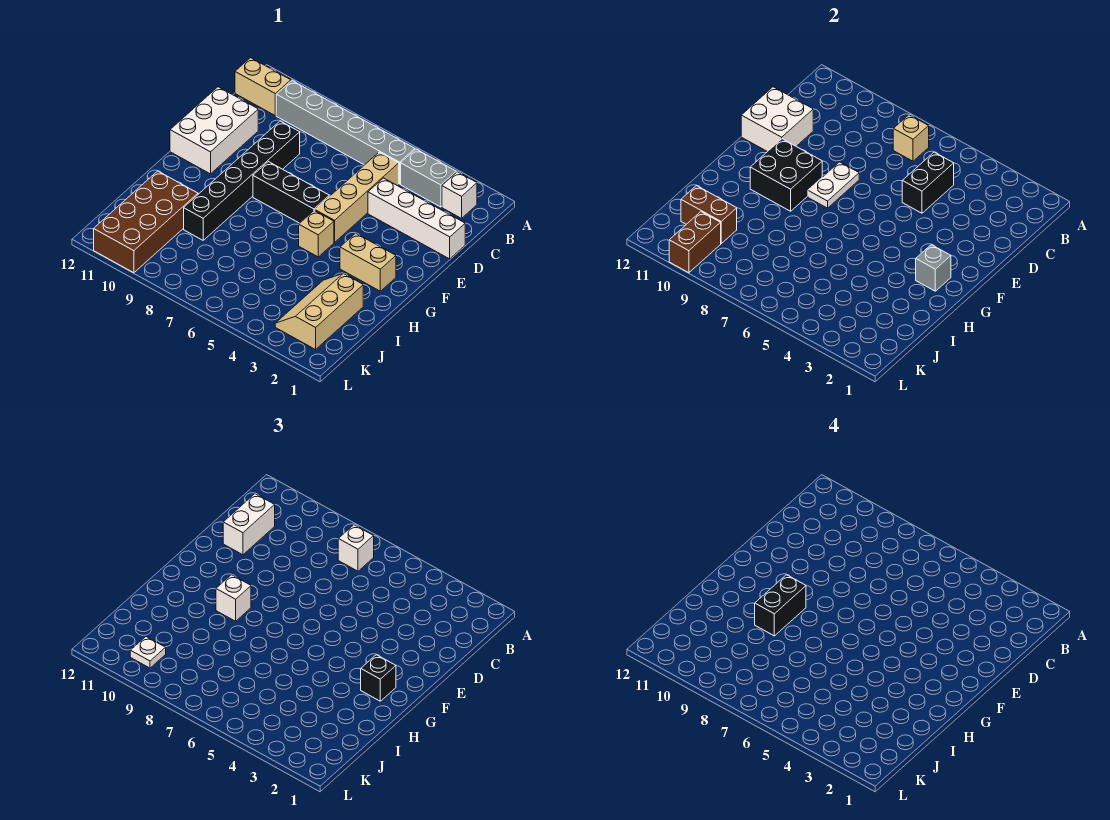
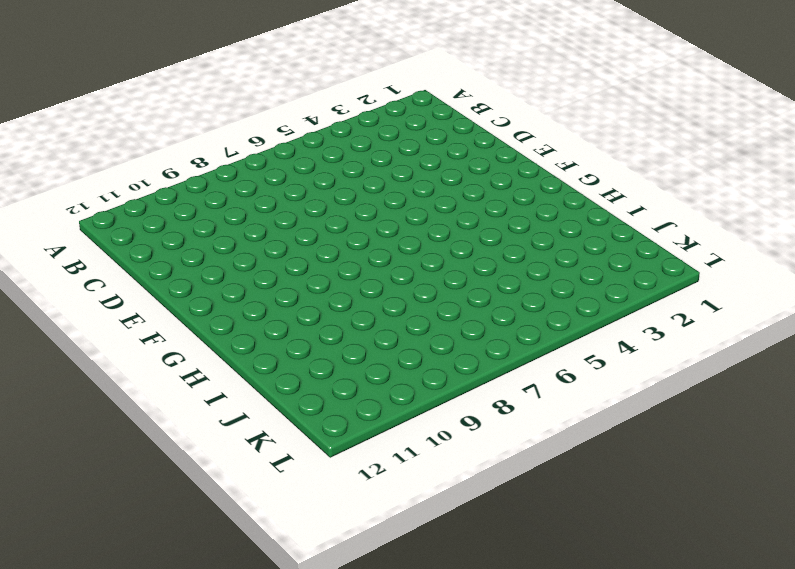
none -> white 1x1 brick [442,172,477,218]
none -> grey 1x2 brick [401,149,456,207]
none -> grey 1x6 brick [276,81,415,184]

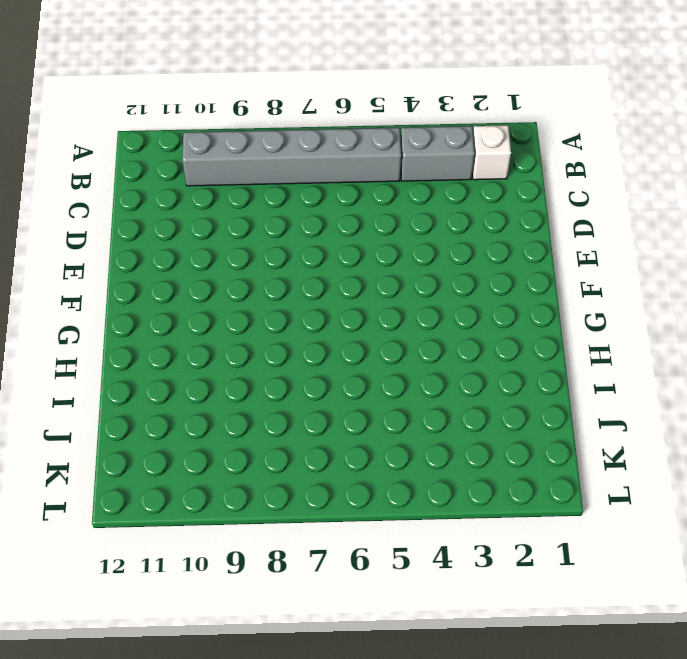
none -> tan 1x2 brick [235,58,291,115]
none -> tan 1x4 brick [315,152,399,242]
none -> white 1x4 brick [368,178,465,259]

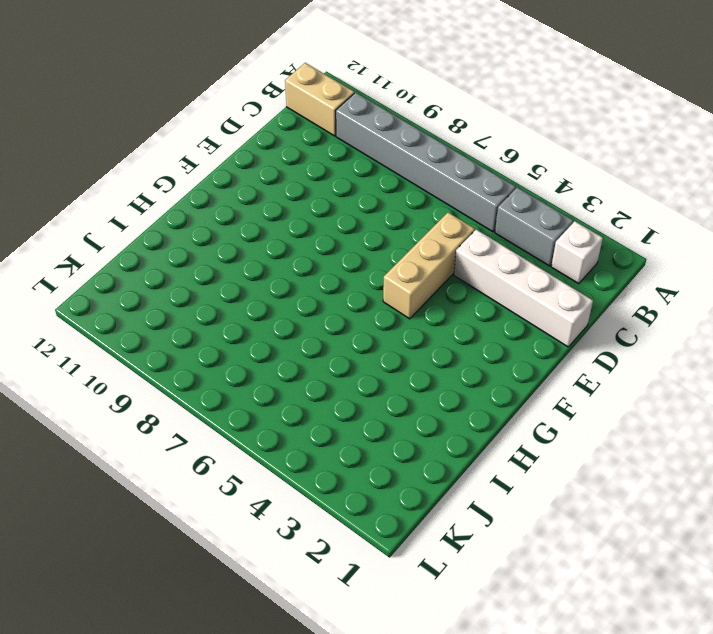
tan 1x3 brick [383,212,475,319] -> tan 1x4 brick [315,152,399,242]
none -> black 1x6 brick [184,121,300,240]
none -> white 2x3 brick [170,87,258,174]
none -> black 1x3 brick [253,162,329,223]

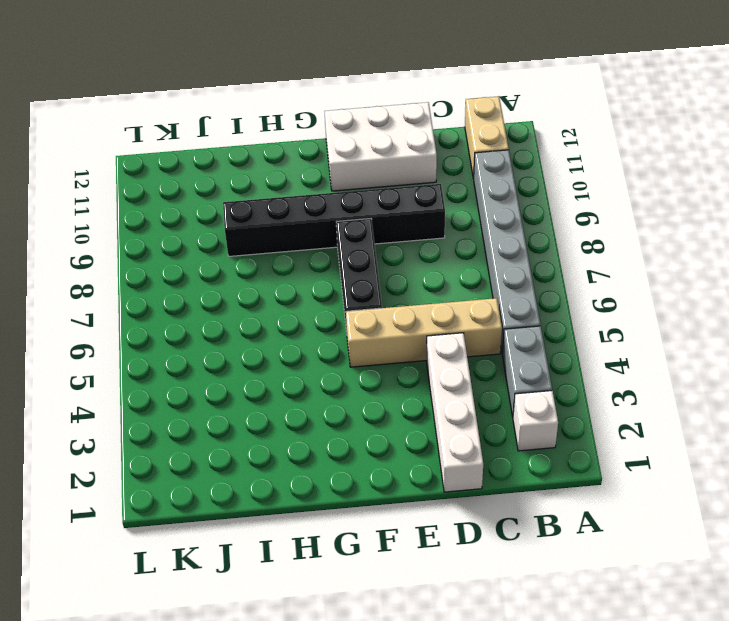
none -> tan 1x2 brick [340,233,396,291]
none -> tan 1x1 brick [299,210,334,257]
none -> tan 2x3 slope [275,273,363,349]

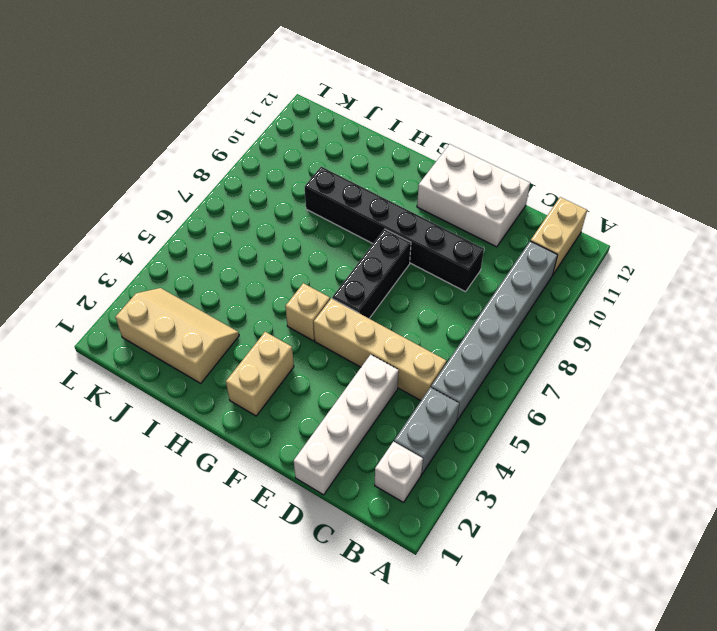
none -> brown 2x4 brick [94,171,198,273]
none -> tan 1x1 brick [893,115,929,161]
none -> black 1x2 brick [902,152,954,213]

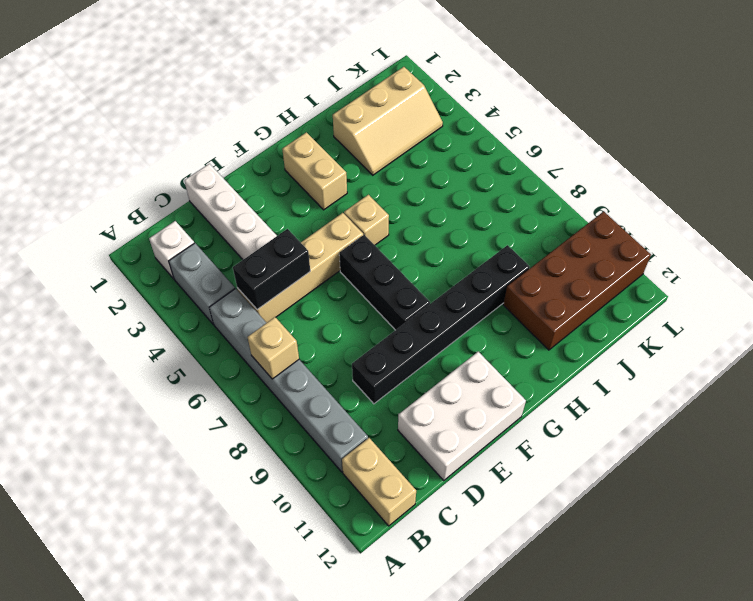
none -> white 2x2 brick [741,87,813,152]
none -> white 1x2 plate [808,162,859,208]
none -> black 2x2 brick [750,139,822,211]

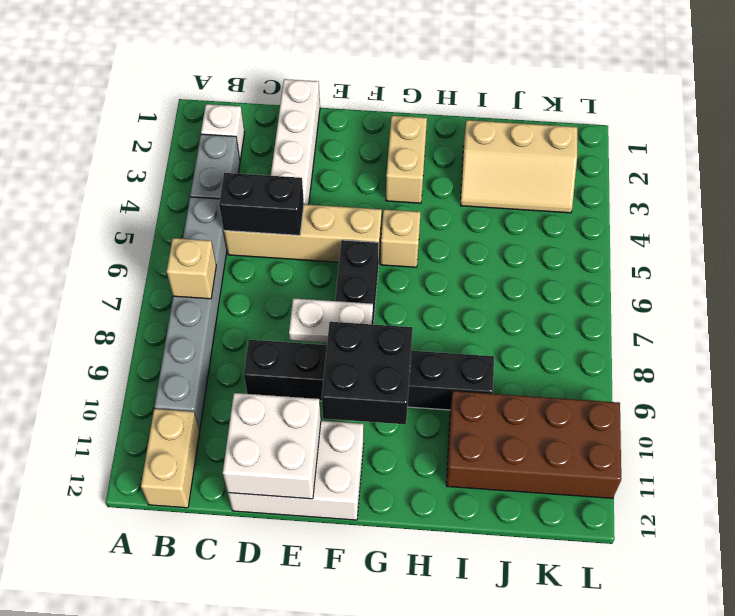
none -> grey 1x1 brick [916,245,951,291]
none -> brown 1x2 brick [681,186,737,243]
none -> brown 1x2 brick [669,212,721,273]

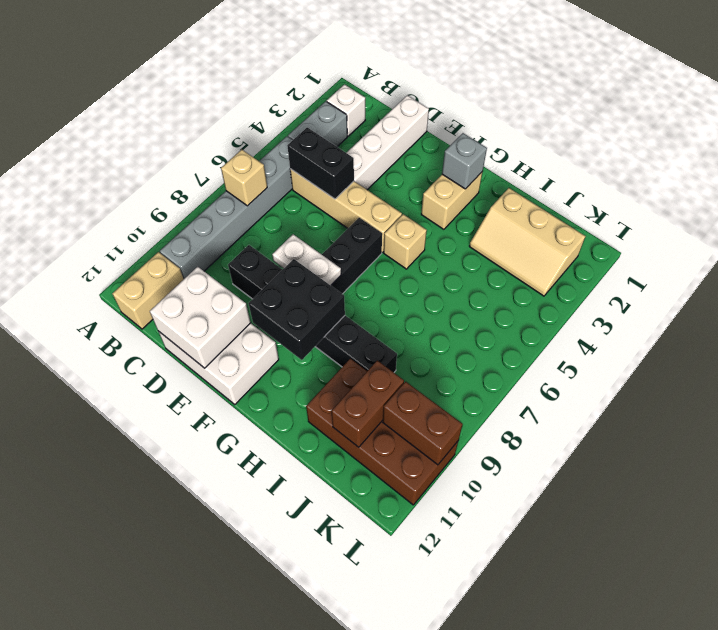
none -> white 1x1 brick [338,525,374,571]
none -> white 1x2 brick [223,494,275,555]
none -> black 1x1 brick [361,655,396,701]

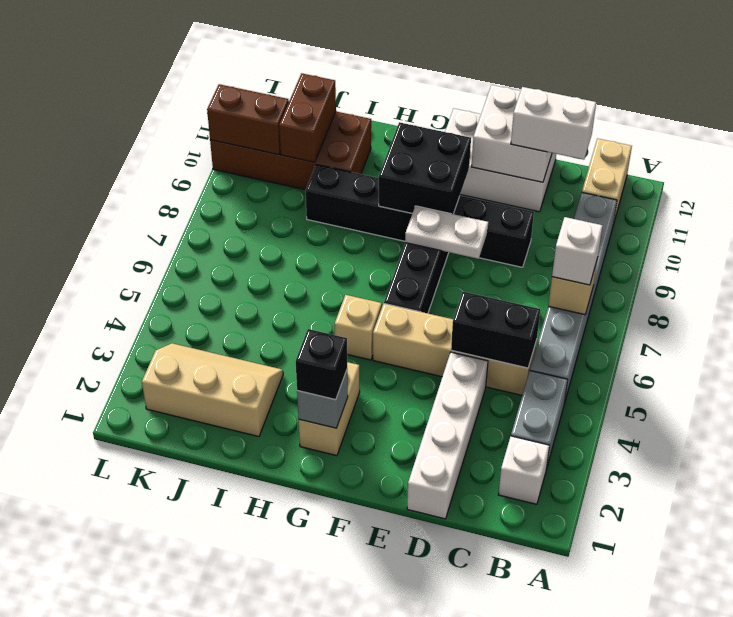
none -> white 1x1 brick [216,575,251,621]
none -> white 1x1 plate [130,637,166,668]
none -> black 1x2 brick [755,575,806,636]

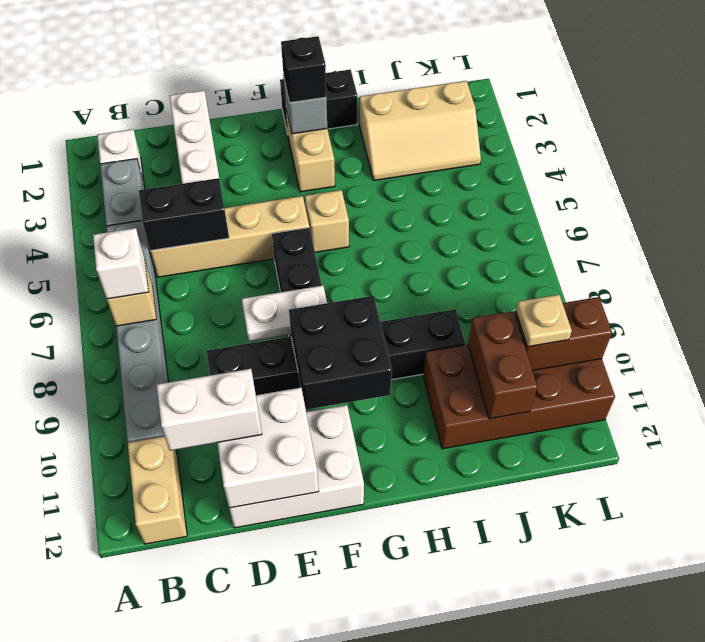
black 1x2 brick [280,69,357,133] -> black 1x2 brick moved to [755,575,806,636]
tan 1x1 plate [516,295,572,347] -> white 1x1 plate [130,637,166,668]
none -> white 1x1 brick [216,575,251,621]

